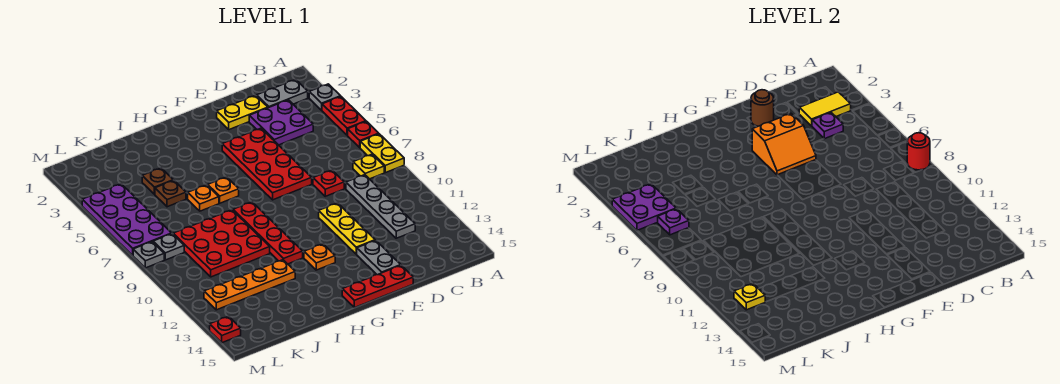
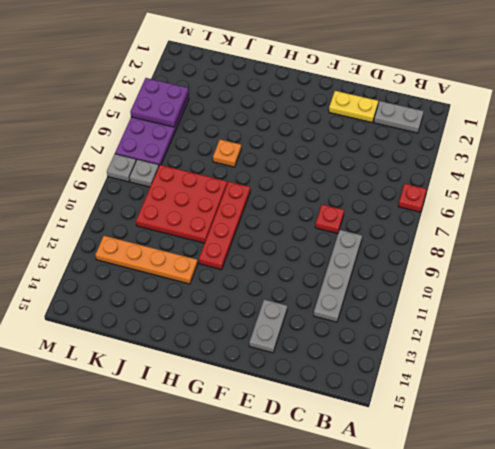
none -> grey 1x1 plate [309,84,341,110]
none -> red 1x2 plate [322,97,366,135]
none -> yellow 1x2 plate [360,134,404,173]
none -> yellow 1x1 plate [353,154,384,179]

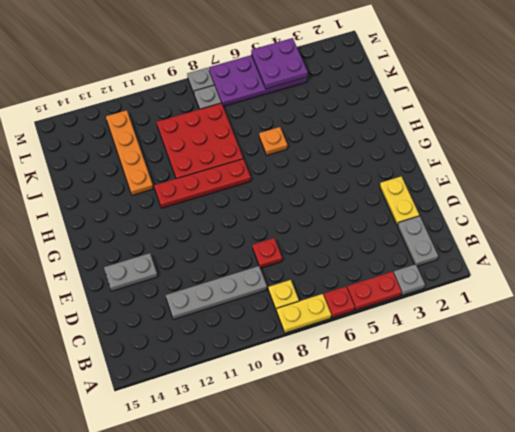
none -> purple 2x2 plate [249,100,313,145]
none -> red 2x4 plate [222,128,312,200]
none -> yellow 1x3 plate [319,203,375,254]
none -> red 1x3 plate [342,265,413,308]

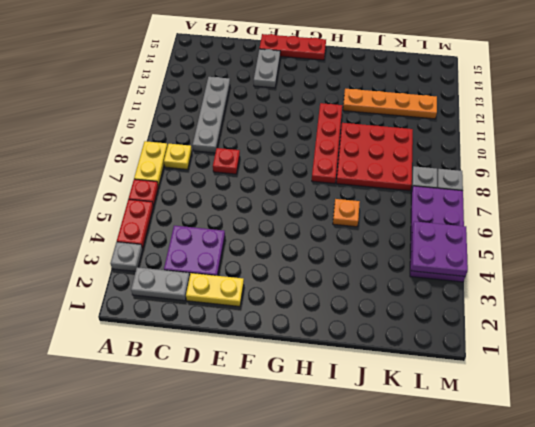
none -> red 2x4 plate [222,128,312,200]
none -> yellow 1x3 plate [319,203,375,254]
none -> orange 1x1 plate [304,244,335,270]
none -> orange 1x1 plate [207,177,239,203]

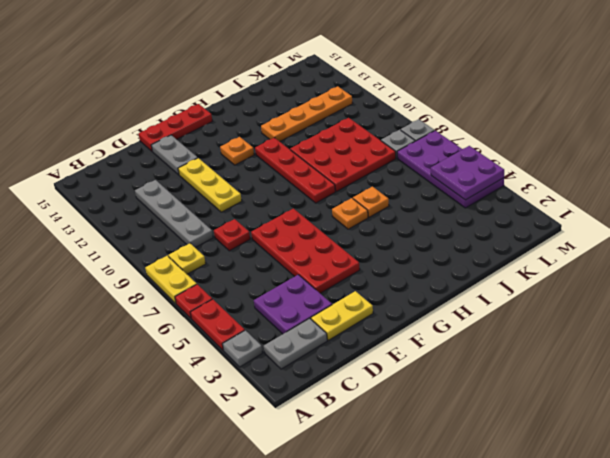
none -> brown 1x1 plate [142,168,173,194]
none -> brown 1x1 plate [155,180,186,207]
none -> red 1x1 plate [210,316,241,343]
none -> red 1x1 round brick [907,133,930,170]

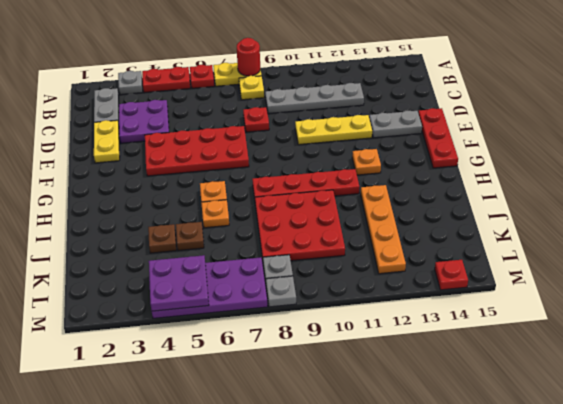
none -> yellow 1x2 tile [799,92,851,126]
none -> purple 1x1 plate [812,113,843,139]
none -> brown 1x1 round brick [751,90,774,126]
none -> orange 2x2 slope [752,114,816,175]

